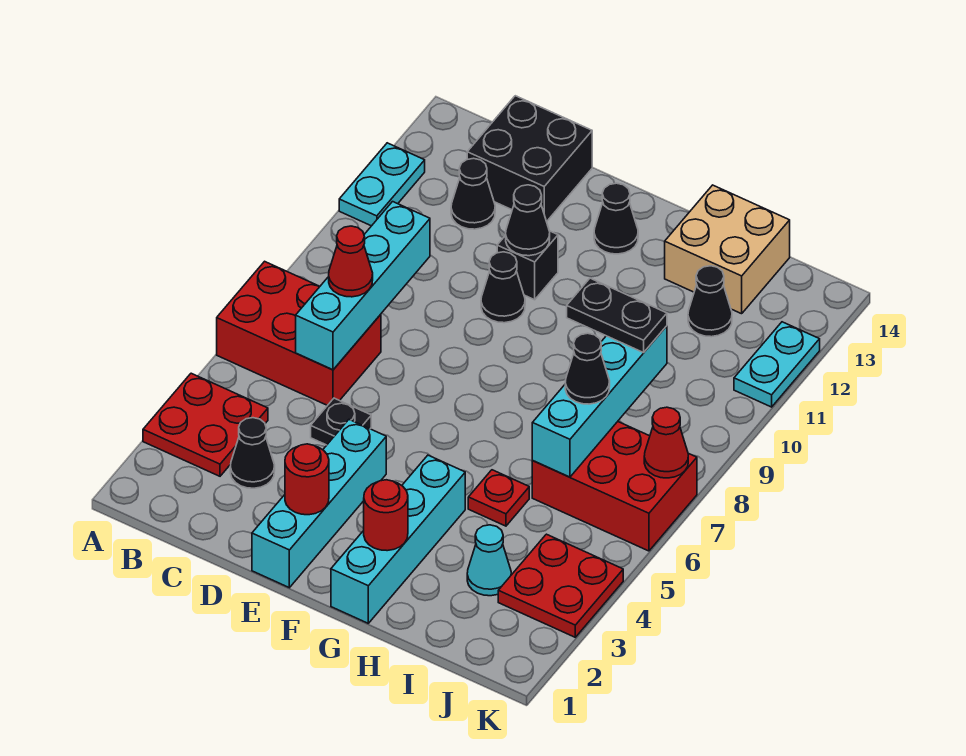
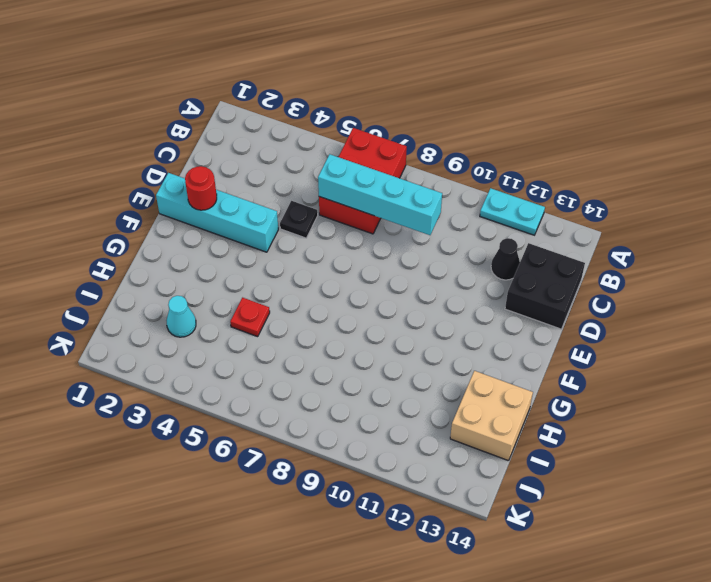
none -> red 2x2 plate [143,373,268,476]
none -> black 1x1 cone [230,418,275,488]
none -> black 1x1 cone [481,252,525,323]

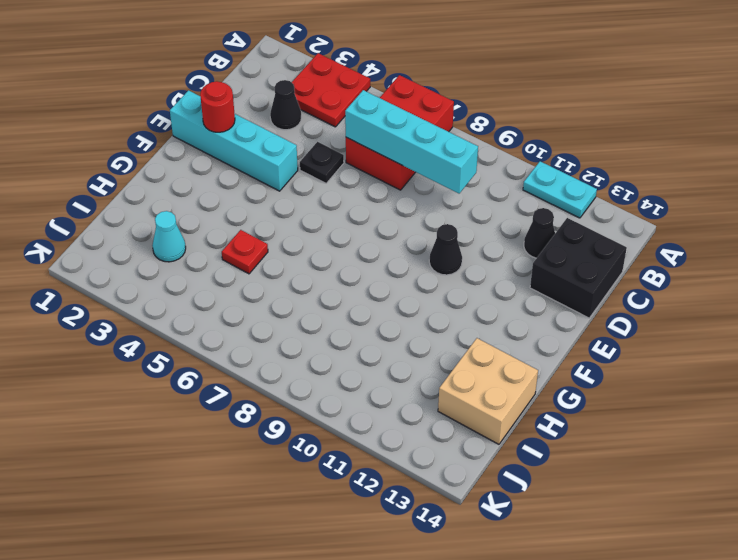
none -> black 1x1 brick [497,231,558,300]
none -> black 1x1 cone [594,183,638,254]
none -> cyan 1x4 brick [331,455,465,623]

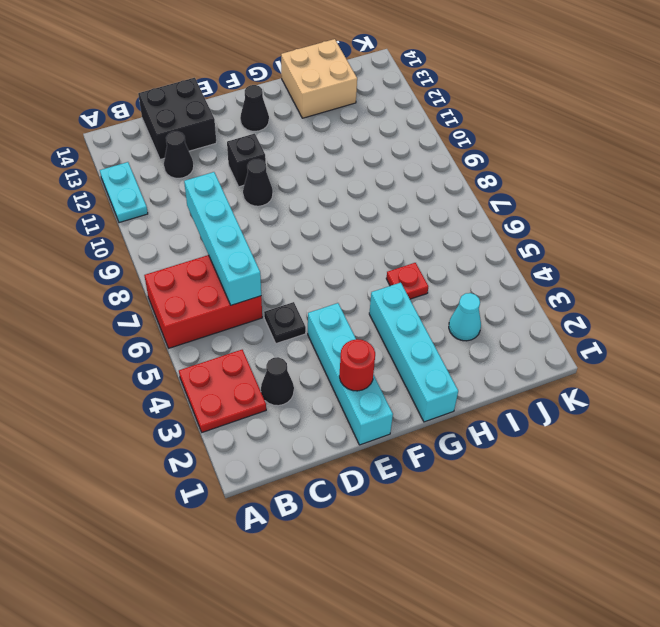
none -> red 2x3 brick [532,422,697,551]
none -> black 1x1 cone [688,266,732,337]
none -> red 2x2 plate [498,534,623,637]

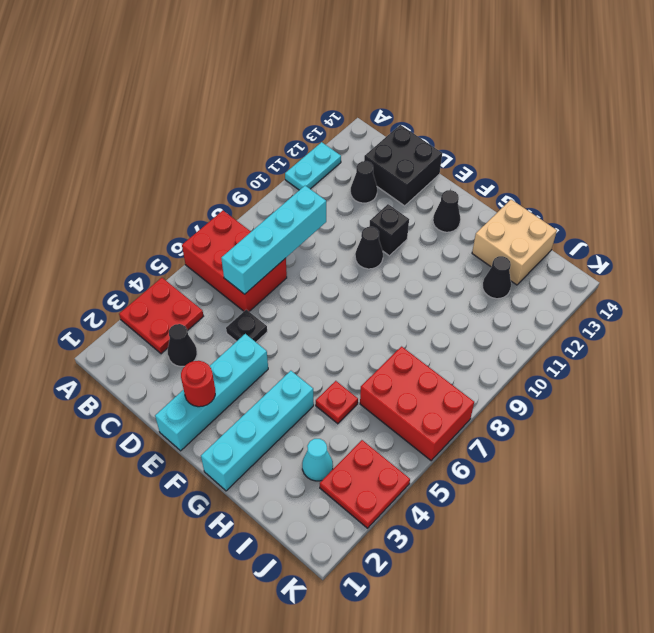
none -> cyan 1x2 plate [734,322,820,407]
none -> black 1x1 cone [506,185,550,256]
none -> red 1x1 round brick [364,480,408,551]

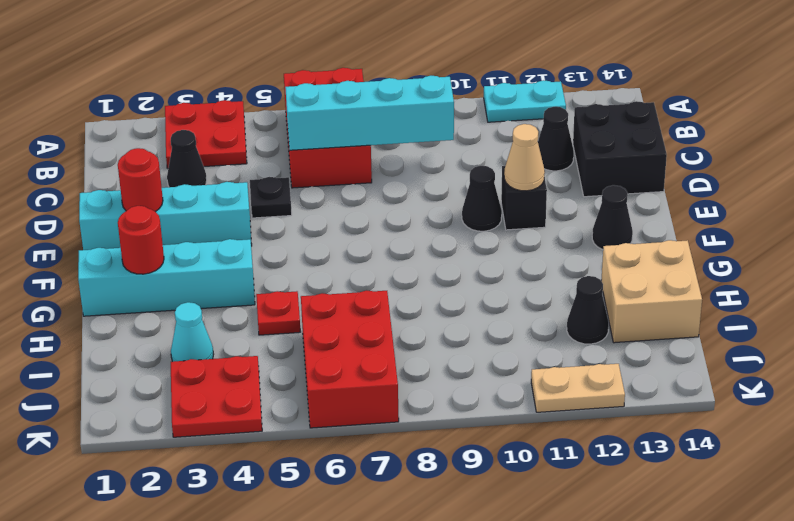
tan 1x1 cone [504,124,545,191] -> black 1x1 cone [506,185,550,256]
tan 1x2 plate [531,364,625,412] -> cyan 1x2 plate [734,322,820,407]
none -> cyan 1x4 brick [532,326,667,477]
none -> red 1x1 cone [644,407,688,478]
none -> red 1x1 cone [329,226,373,297]

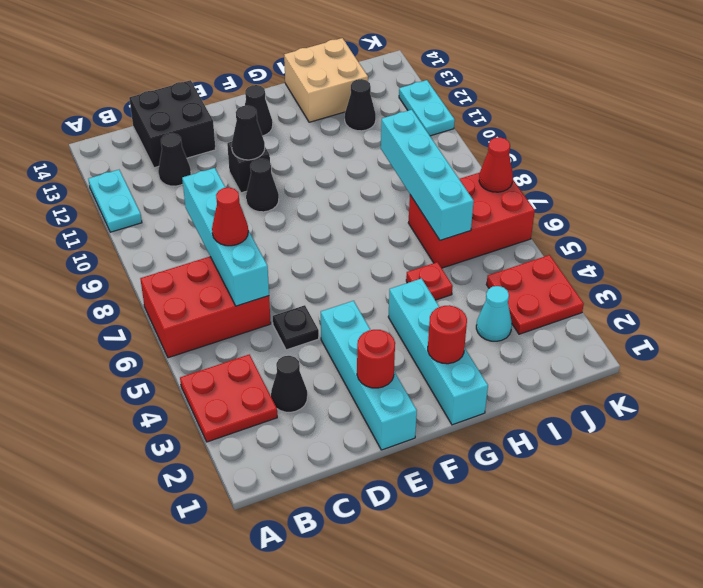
none -> black 1x2 plate [567,278,667,353]
none -> black 1x1 cone [565,333,610,404]

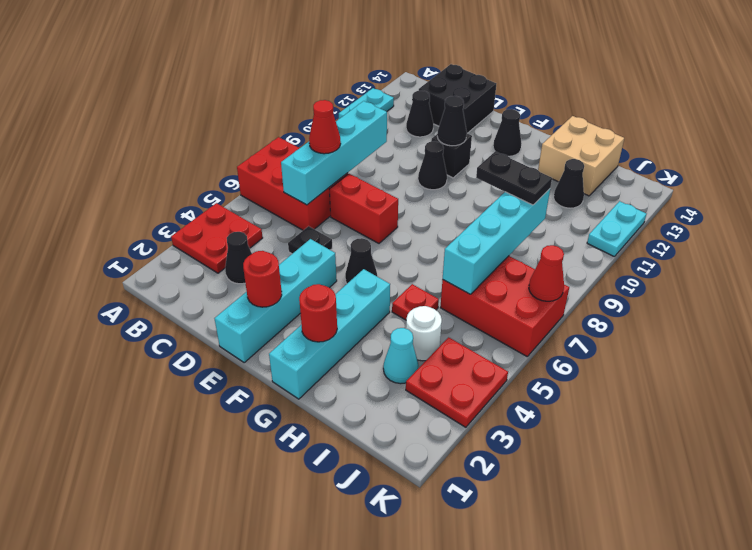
red 1x2 brick [329,174,398,243] -> none
black 1x1 cone [345,238,377,283] -> black 1x1 cone moved to [565,333,610,404]
white 1x1 round brick [406,306,442,361] -> none

